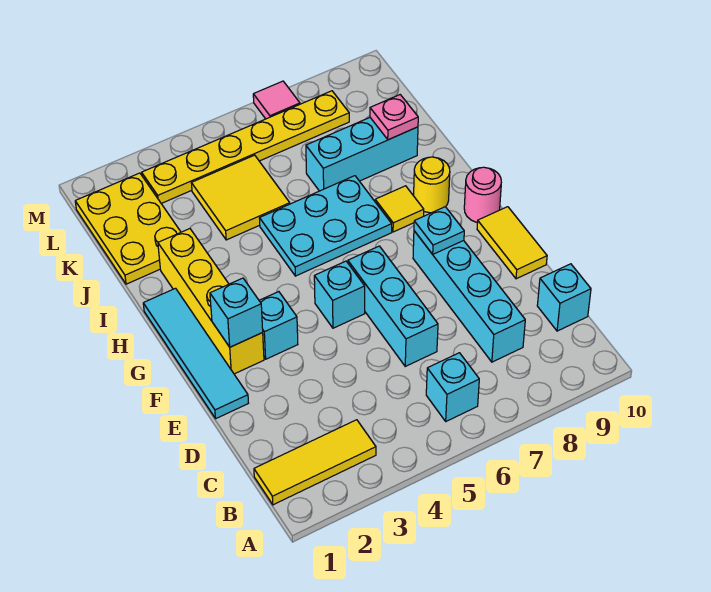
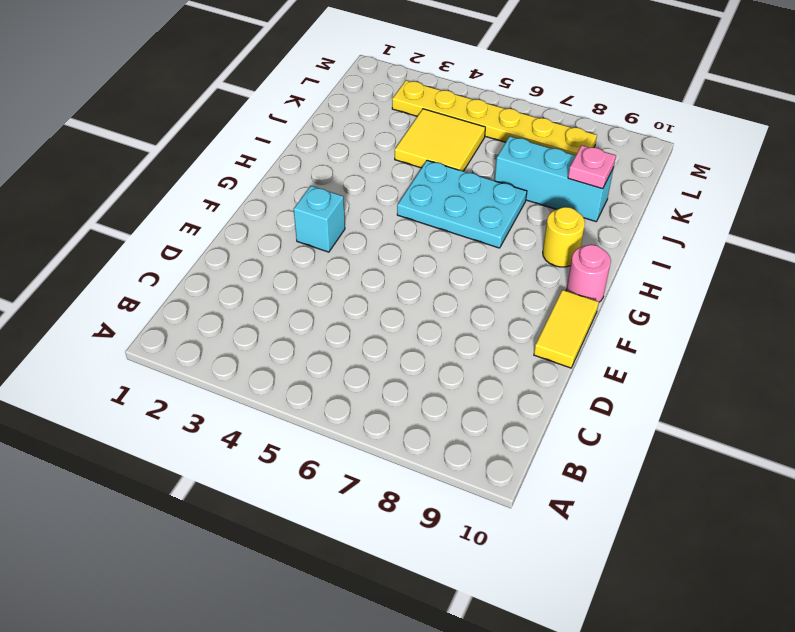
none -> yellow 1x3 tile [254,420,376,505]
none -> cyan 1x1 brick [426,353,479,421]
none -> cyan 1x4 brick [413,231,525,362]

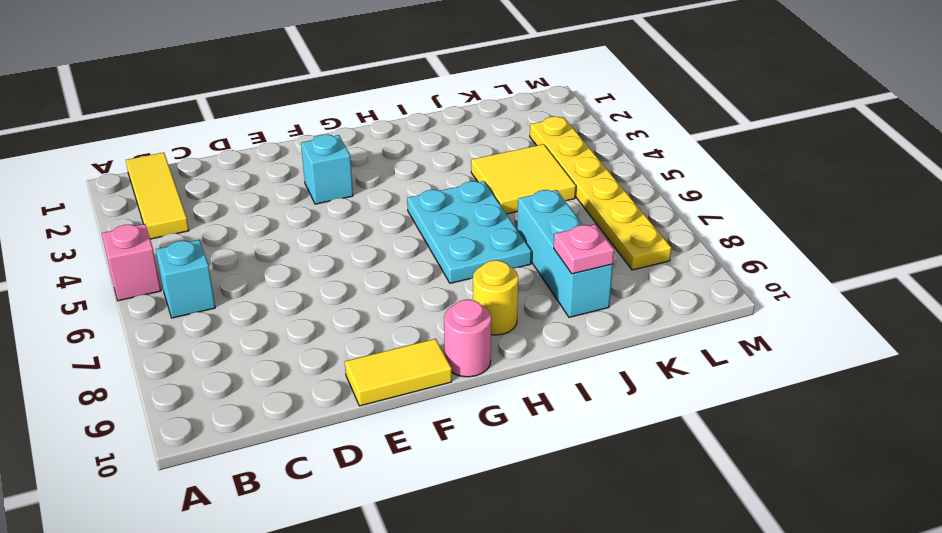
pink 1x1 brick [102,224,161,301] -> none
none -> cyan 1x4 brick [413,231,525,362]
none -> cyan 1x1 brick [537,264,591,331]
none -> cyan 1x3 brick [348,246,438,366]

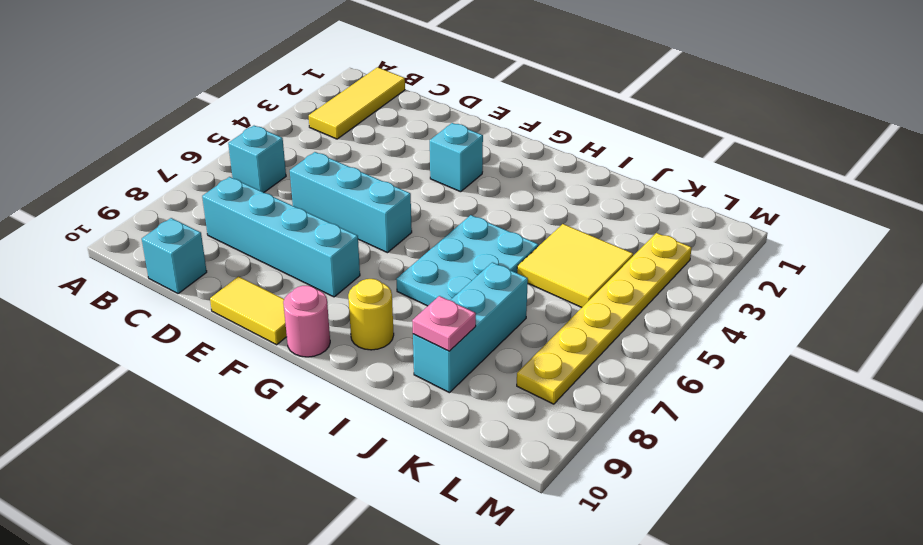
none -> cyan 1x4 tile [143,288,248,418]
none -> yellow 1x4 brick [158,229,264,374]
none -> cyan 1x1 brick [314,261,365,328]

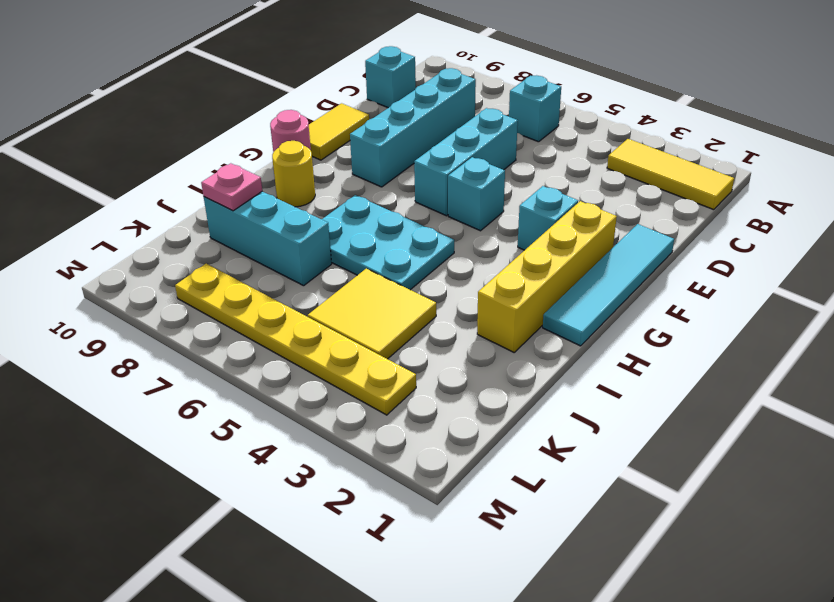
none -> yellow 1x1 tile [375,186,424,232]
none -> yellow 2x3 plate [75,173,181,284]
none -> pink 1x1 tile [253,81,300,119]

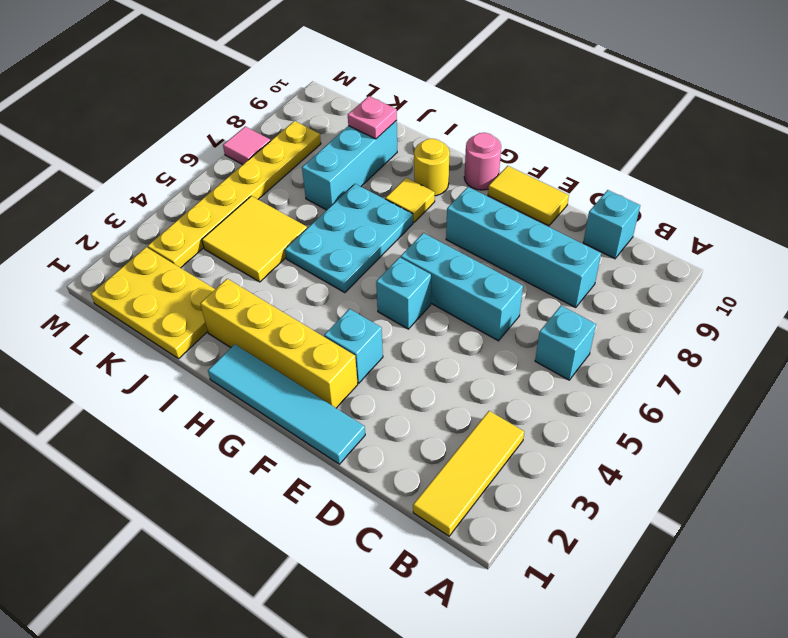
none -> cyan 1x1 brick [210,278,263,347]
none -> cyan 1x1 plate [414,207,464,254]

